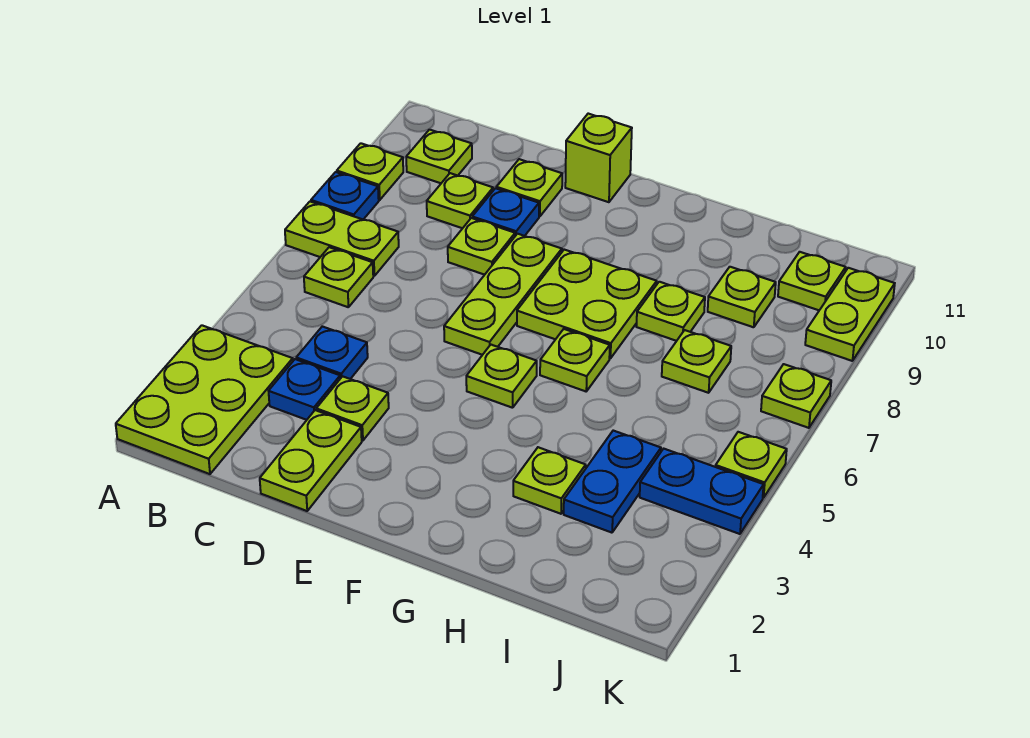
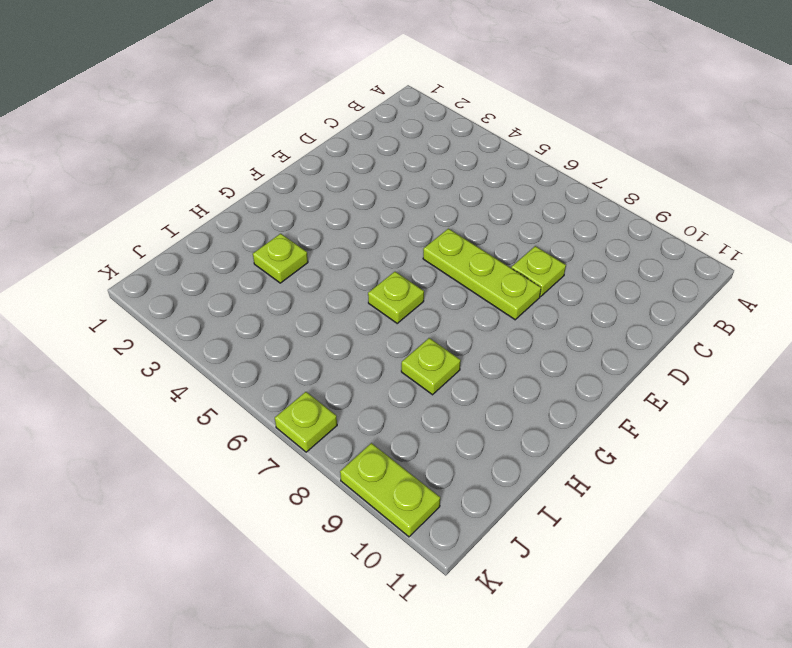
none -> lime 2x3 plate [116,325,293,474]
none -> lime 1x2 plate [285,202,399,276]
none -> blue 1x1 plate [311,172,379,219]

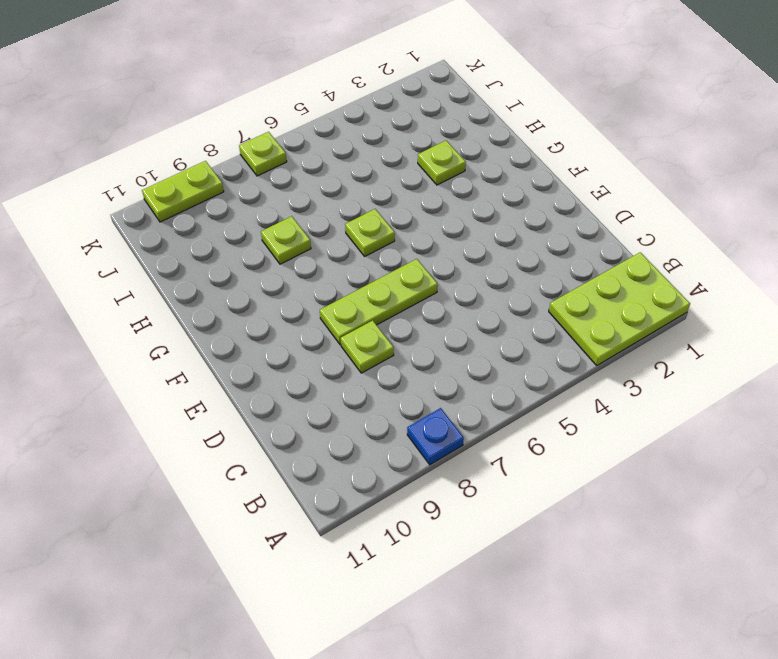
none -> lime 1x2 plate [285,202,399,276]
none -> lime 1x1 plate [337,143,403,200]
none -> lime 1x1 plate [304,247,373,307]

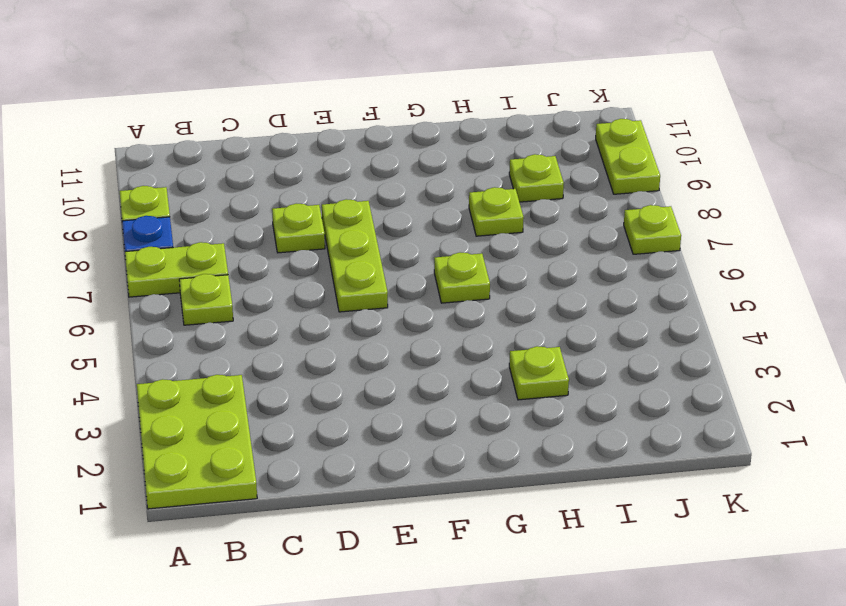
none -> lime 1x1 plate [406,130,472,183]
none -> blue 1x1 plate [269,359,340,420]
none -> blue 1x1 plate [296,326,368,379]

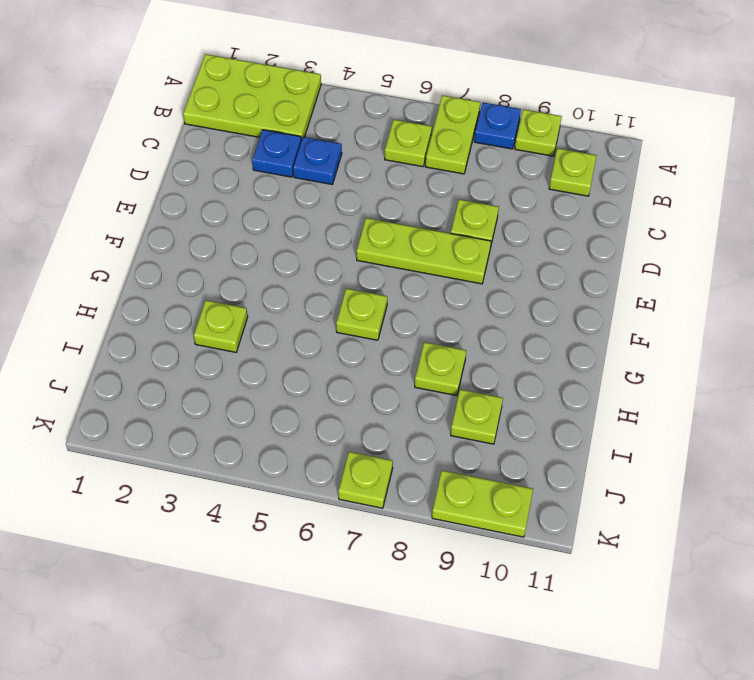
none -> lime 1x1 plate [427,173,493,228]
none -> lime 1x2 plate [260,410,362,511]
none -> lime 1x1 plate [316,376,389,441]

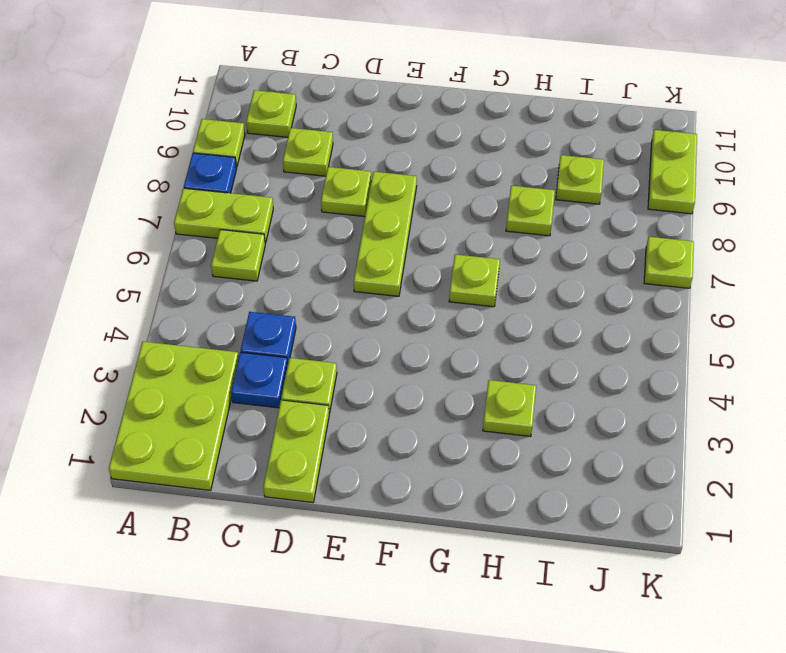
none -> blue 1x1 plate [472,188,539,236]
none -> lime 1x1 plate [496,159,562,216]
none -> lime 1x1 brick [565,114,632,202]

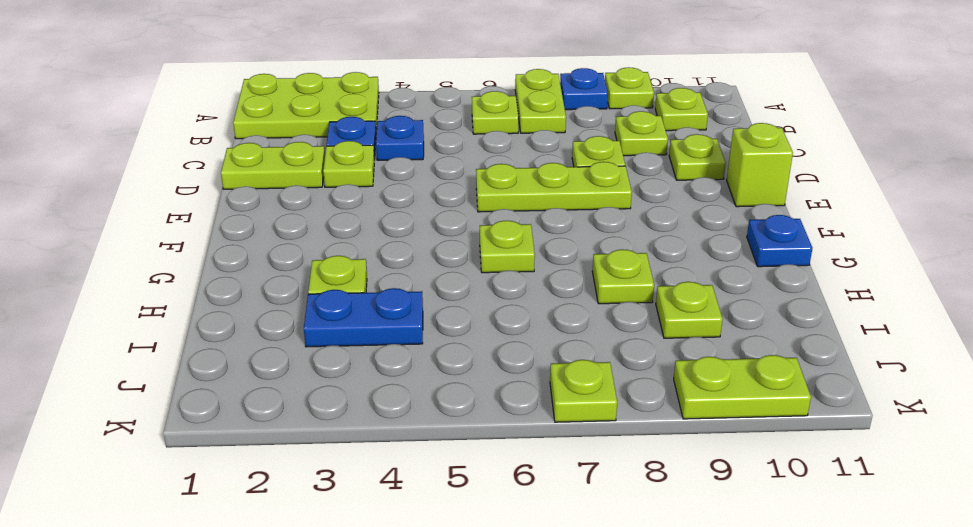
blue 1x1 plate [747,215,812,267] -> blue 1x1 plate moved to [472,188,539,236]
none -> lime 1x1 plate [466,345,537,408]
none -> lime 2x2 plate [517,250,657,359]
none -> lime 1x1 plate [662,330,731,393]

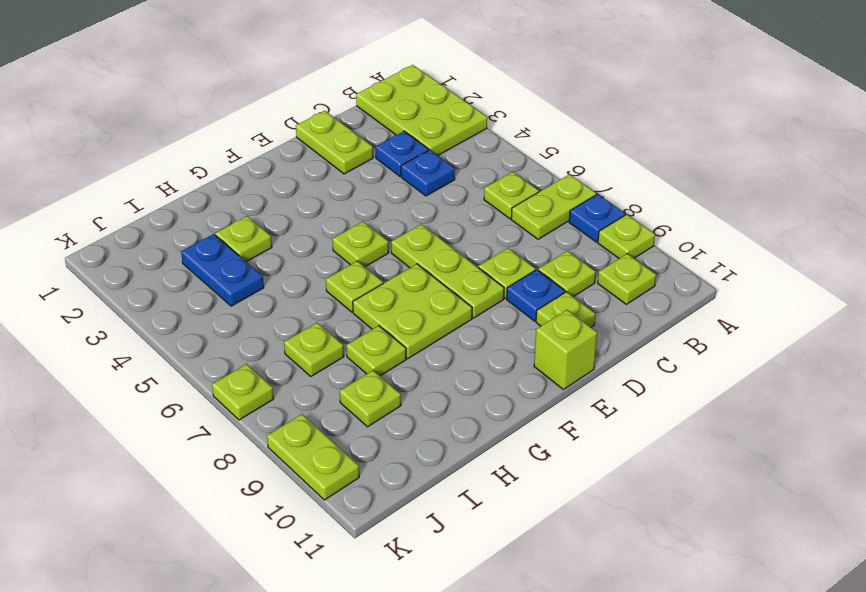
none -> lime 1x1 plate [316,376,389,441]
none -> blue 1x2 plate [640,449,764,534]
none -> lime 1x1 plate [778,252,846,310]

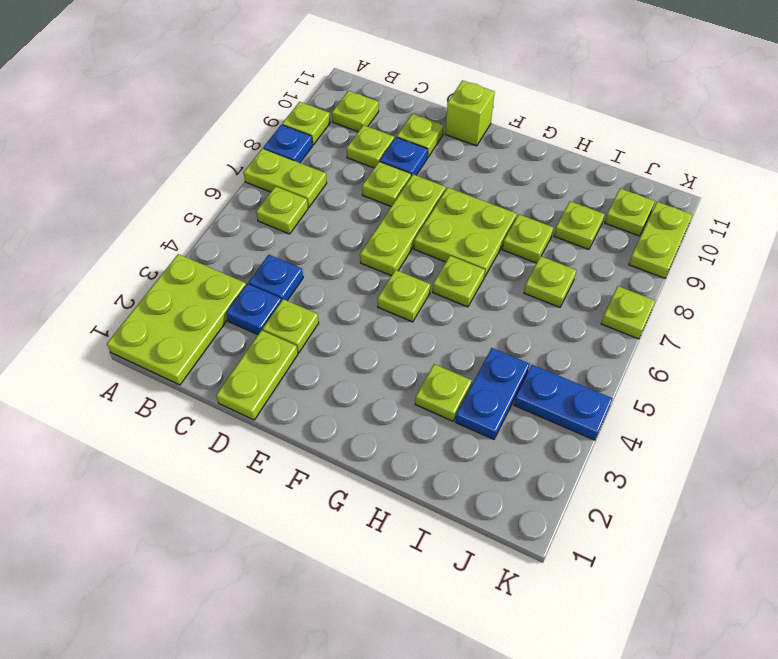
none -> lime 1x1 plate [716,432,787,498]

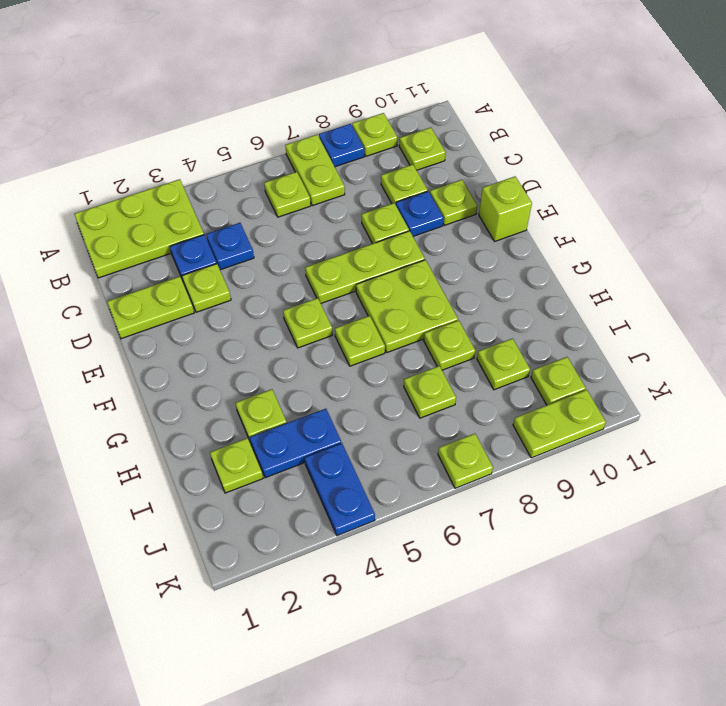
lime 1x1 plate [210,438,263,493] -> lime 1x1 plate moved to [716,432,787,498]

